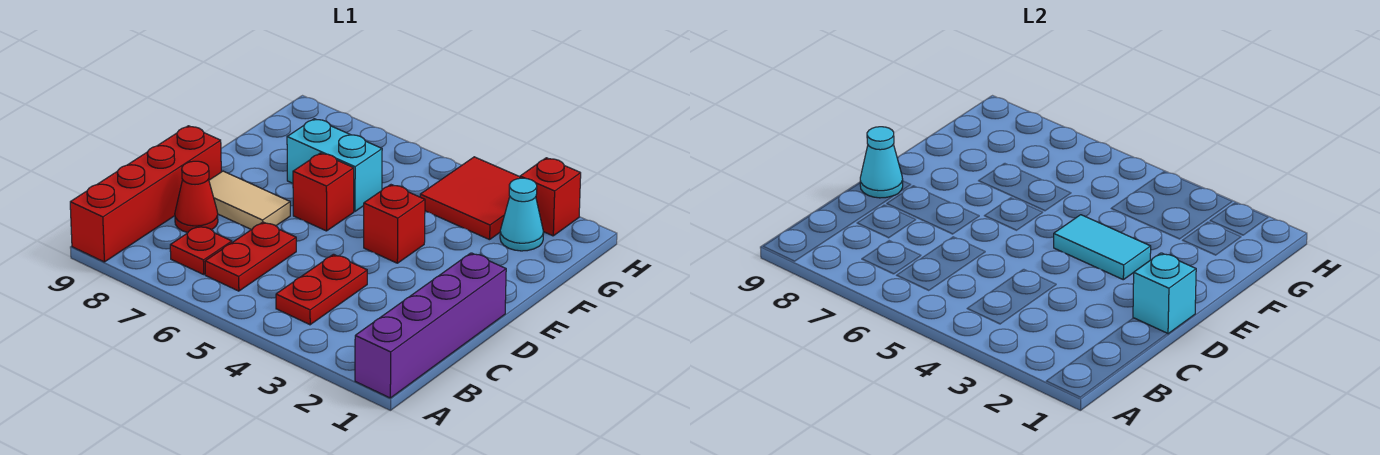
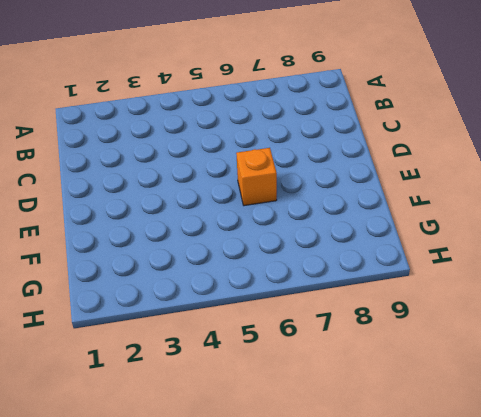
orange 1x1 brick [236,148,277,206] -> red 1x1 brick [293,153,354,231]
none -> purple 1x4 brick [355,253,506,398]
none -> red 1x4 brick [70,126,221,262]
none -> red 1x2 plate [276,254,367,325]

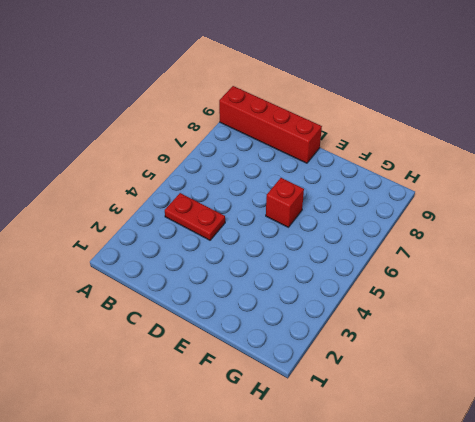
none -> purple 1x4 brick [355,253,506,398]
none -> red 1x2 plate [205,222,296,291]
none -> red 1x1 plate [170,226,232,274]

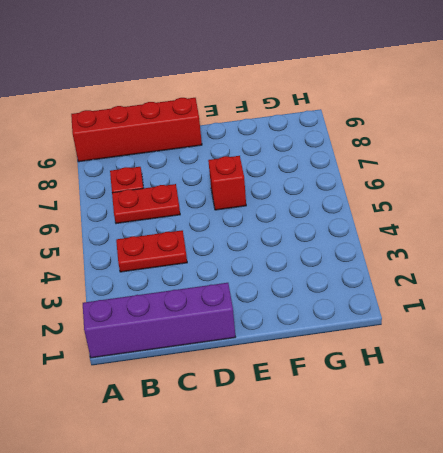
none -> red 1x1 cone [175,161,218,233]
none -> tan 1x2 tile [209,171,290,230]
none -> red 1x1 brick [364,185,425,263]

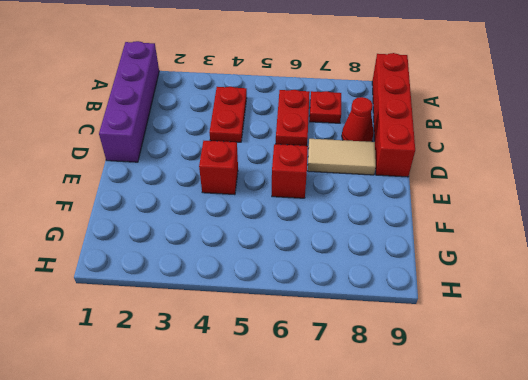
none -> cyan 1x2 brick [287,119,382,211]
none -> cyan 1x1 cone [500,178,544,251]
none -> red 2x2 tile [420,157,520,240]

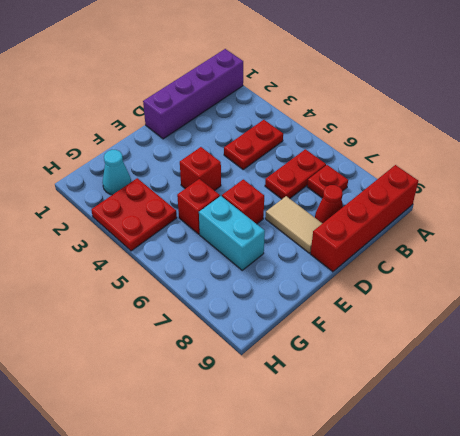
red 1x1 brick [177,179,220,234] -> red 1x1 brick moved to [520,158,581,236]
red 2x2 plate [91,178,177,251] -> red 2x2 tile [420,157,520,240]
none -> cyan 1x1 brick [1133,253,1196,334]
none -> cyan 1x1 cone [860,127,903,198]
none -> cyan 1x2 tile [1054,215,1151,280]

